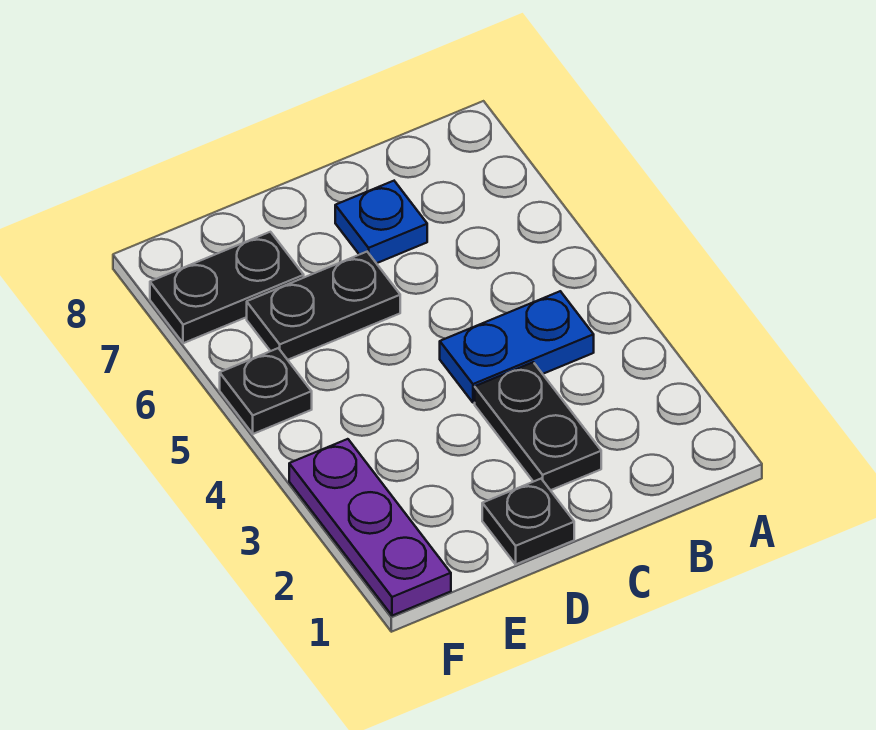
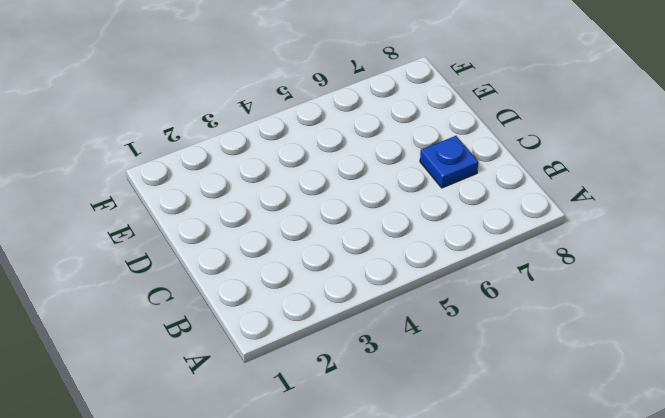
none -> blue 1x2 plate [440,291,594,403]
none -> black 1x2 plate [475,362,601,490]

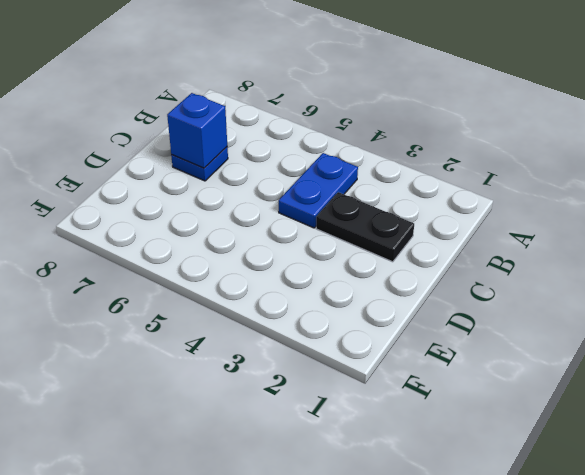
blue 1x1 brick [167,93,227,168] -> none
none -> black 1x1 plate [482,479,574,564]
none -> black 1x2 plate [247,252,400,360]

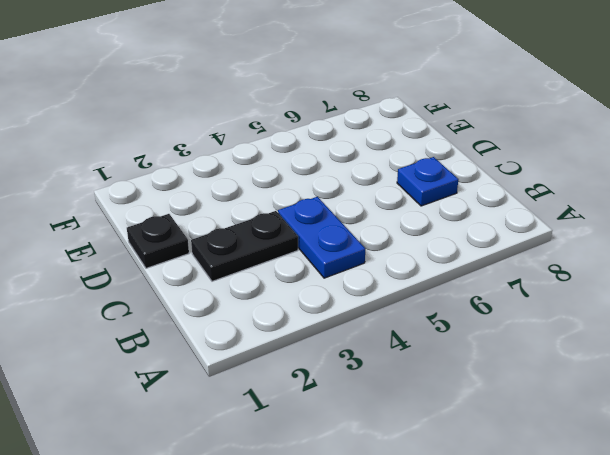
none -> black 1x2 plate [247,252,400,360]
none -> black 1x2 plate [150,232,304,343]

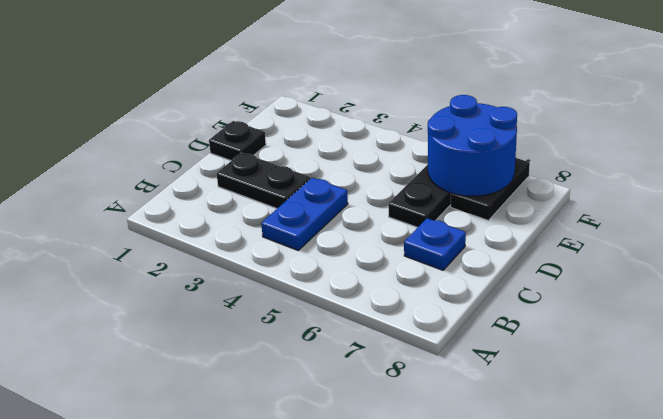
blue 2x2 round brick [428,95,517,196] -> none
none -> purple 1x3 plate [289,439,451,616]
none -> black 1x1 plate [220,348,312,434]

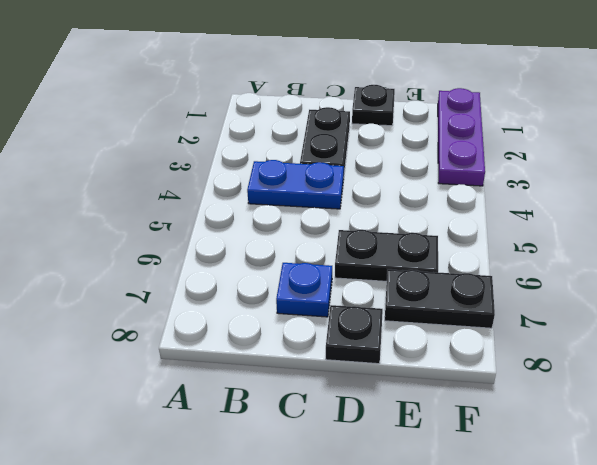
black 1x1 plate [326,305,383,364] -> black 1x1 plate moved to [220,348,312,434]

